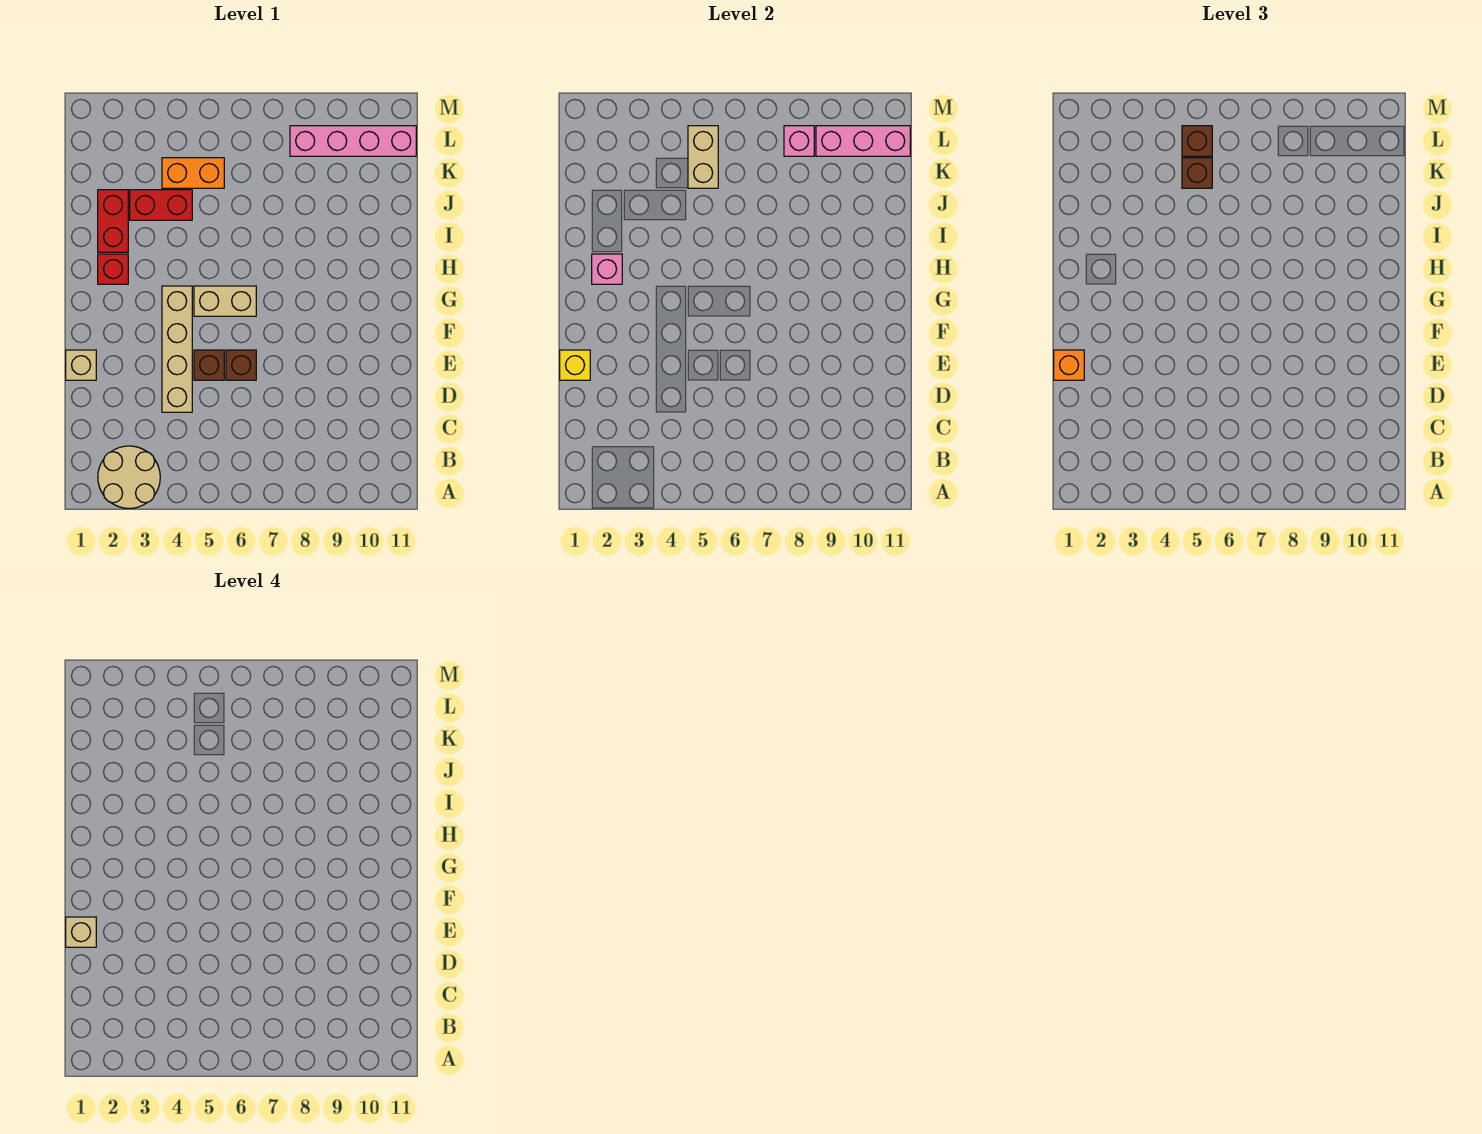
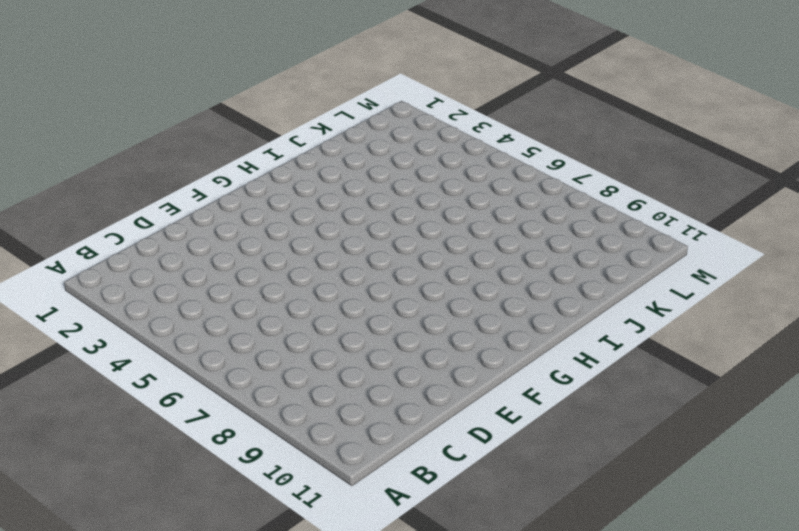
none -> tan 2x2 round brick [98,446,160,508]
none -> tan 1x4 brick [162,286,192,412]
none -> tan 1x1 brick [66,350,96,380]

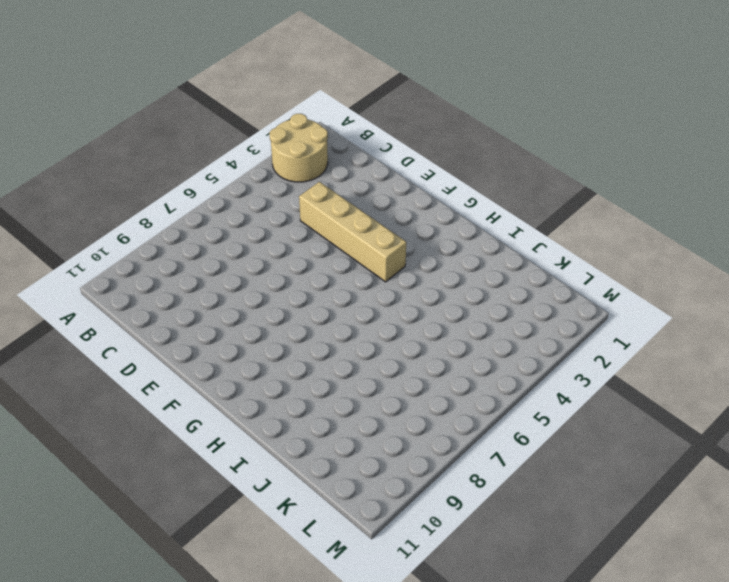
none -> tan 1x1 brick [66,350,96,380]
none -> brown 1x1 brick [194,350,224,380]
none -> brown 1x1 brick [226,350,256,380]

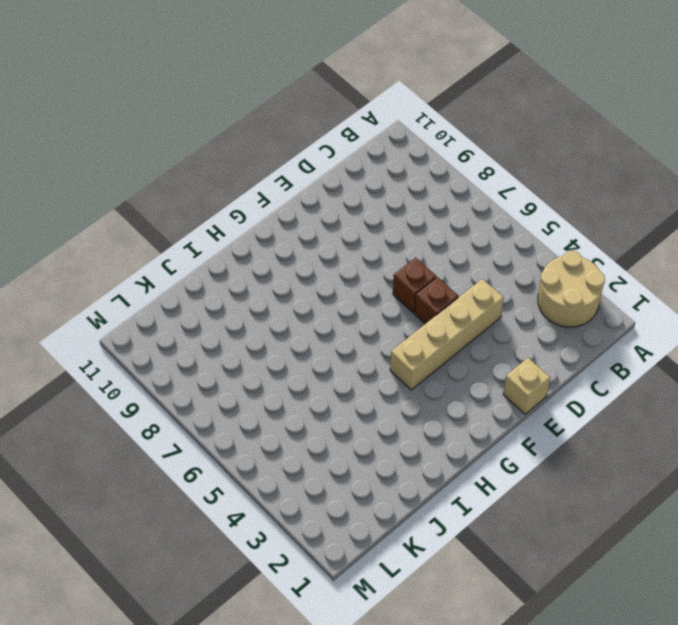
none -> tan 1x2 brick [194,286,256,316]
none -> red 1x1 brick [98,254,128,284]
none -> red 1x2 brick [98,190,128,252]

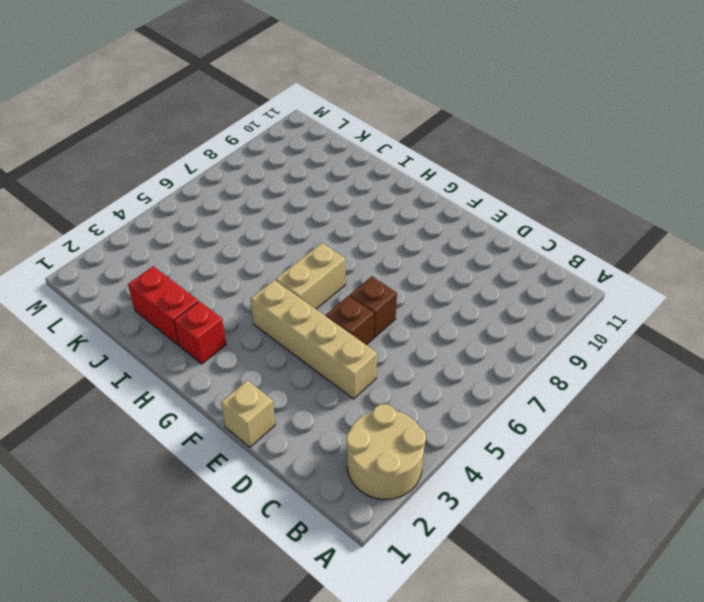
none -> red 1x2 brick [130,190,192,220]
none -> orange 1x2 brick [162,158,224,188]
none -> pink 1x4 brick [290,126,416,156]

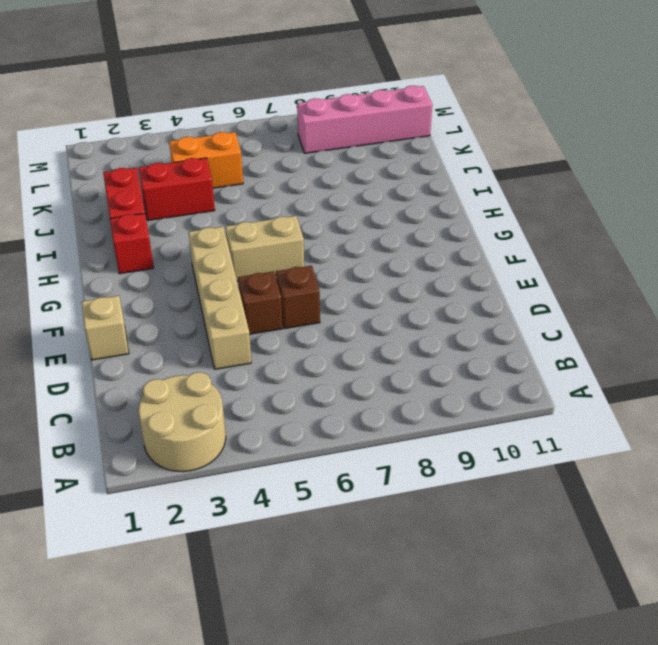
none -> yellow 1x1 brick [560,350,590,380]
none -> pink 1x1 brick [592,254,622,284]
none -> tan 1x2 brick [688,126,718,188]

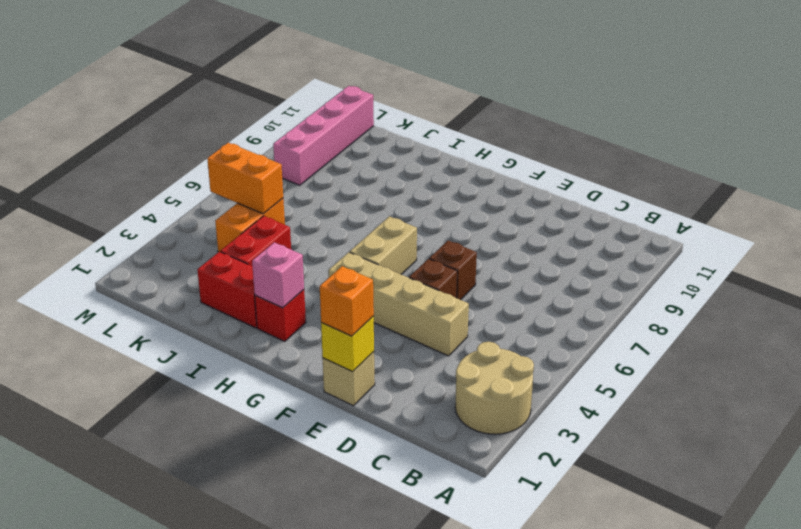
orange 1x2 brick [207,143,283,214] -> tan 1x2 brick [688,126,718,188]
none -> pink 1x1 brick [784,126,814,156]
none -> pink 1x3 brick [816,126,910,156]
none -> brown 1x1 brick [1182,158,1212,188]

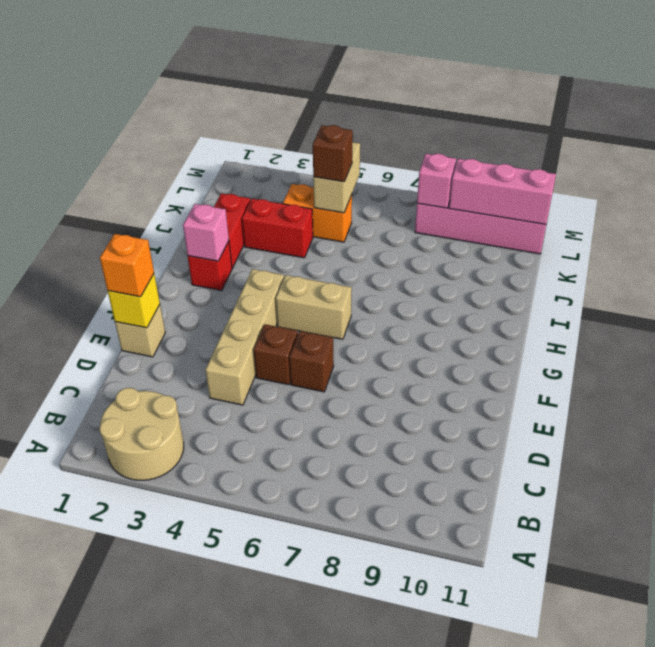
none -> brown 1x1 brick [1182,126,1212,156]
none -> tan 1x1 brick [66,917,96,947]

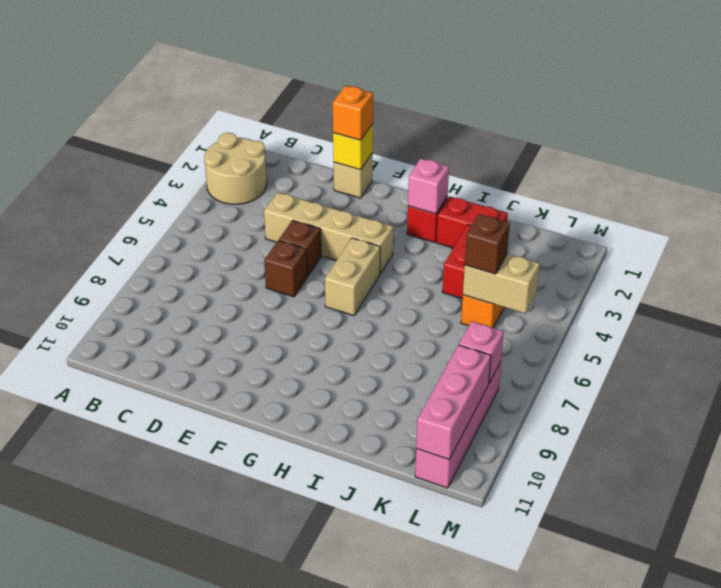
none -> brown 1x1 brick [1182,126,1212,156]
none -> tan 1x1 brick [66,917,96,947]

